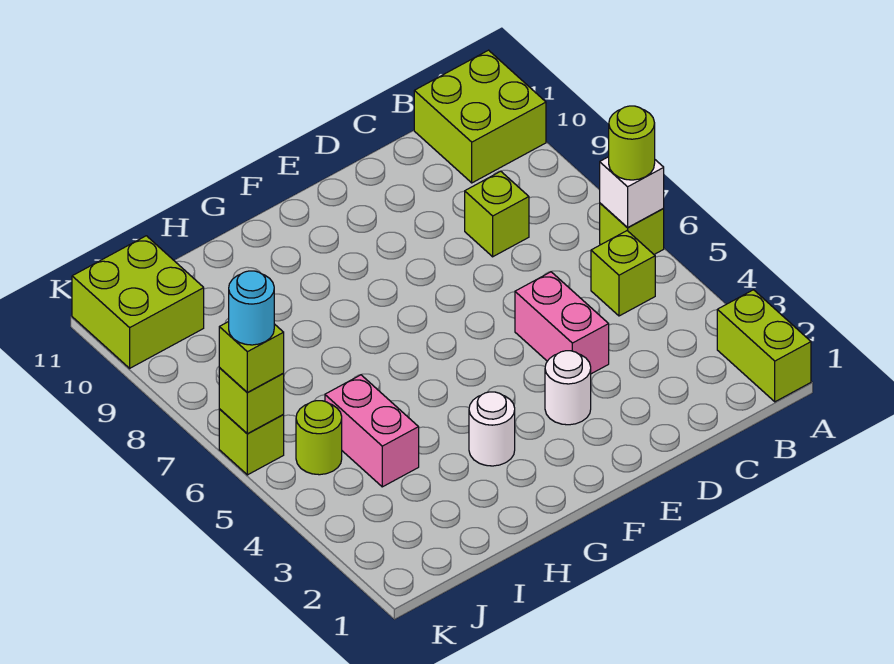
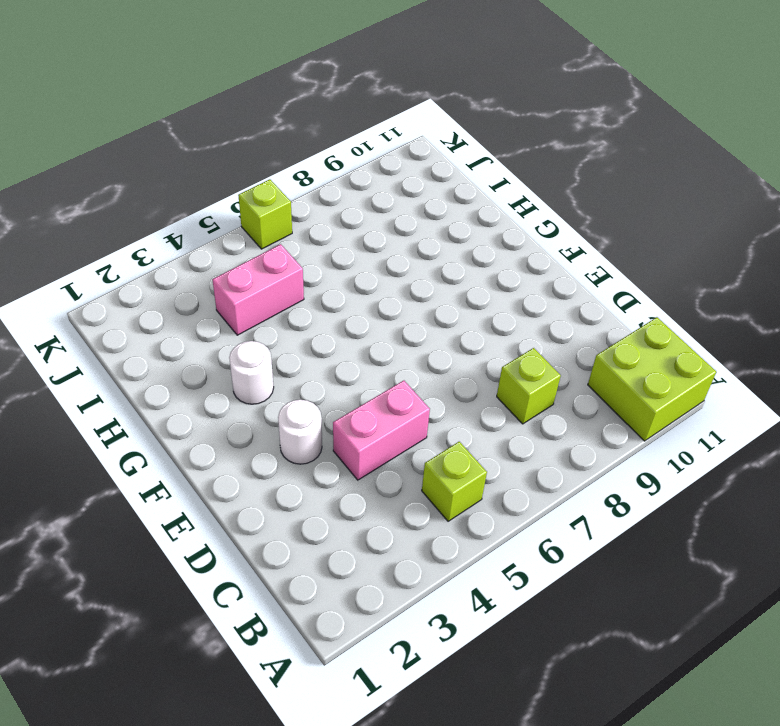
none -> lime 1x2 brick [717,290,811,402]
none -> lime 1x1 brick [600,203,664,254]
none -> lime 1x1 round brick [296,401,342,475]

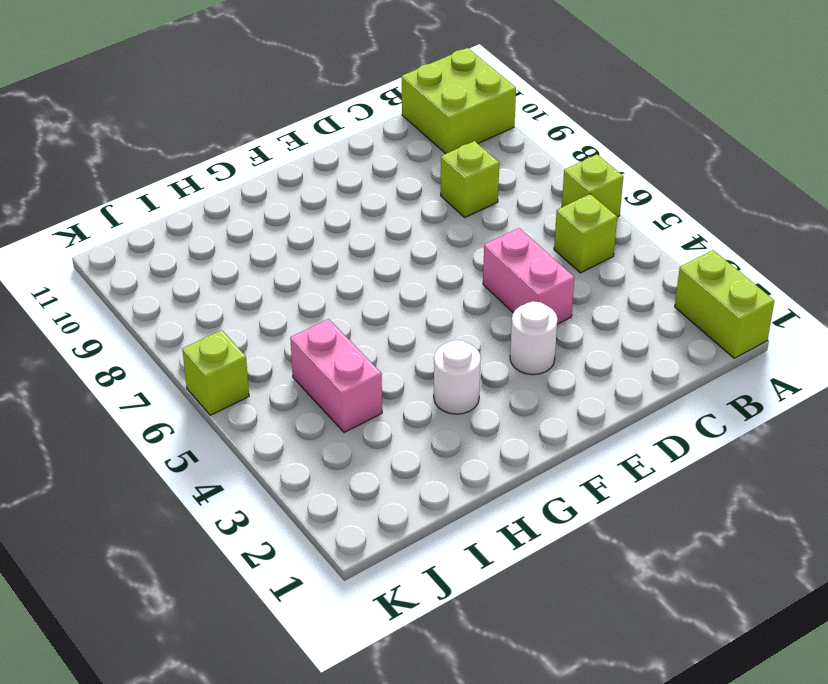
none -> lime 1x1 round brick [296,401,342,475]
none -> lime 2x2 brick [72,236,204,368]
none -> white 1x1 brick [600,157,664,228]

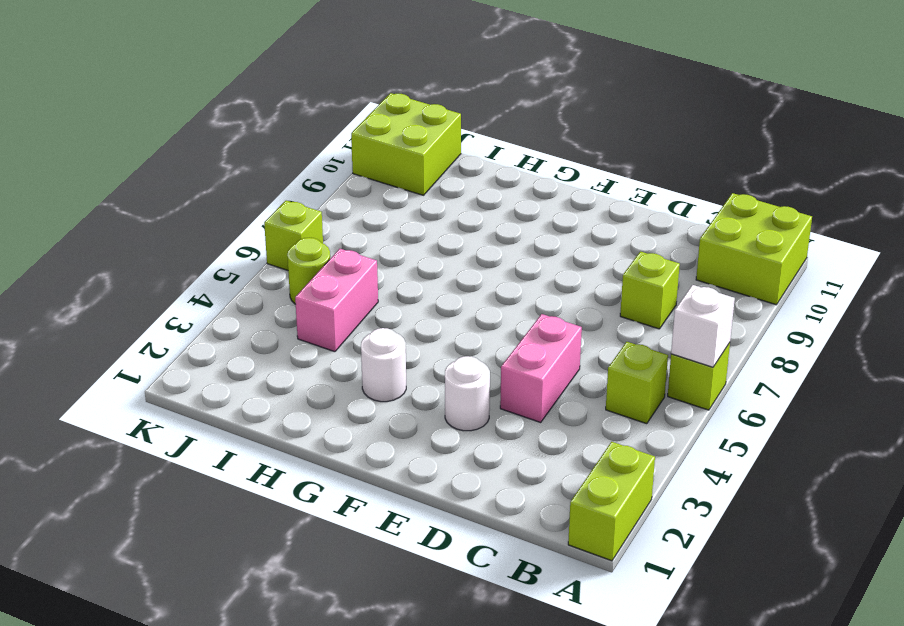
none -> lime 1x1 brick [219,368,284,434]
none -> lime 1x1 round brick [609,106,655,180]
none -> lime 1x1 brick [219,322,284,392]

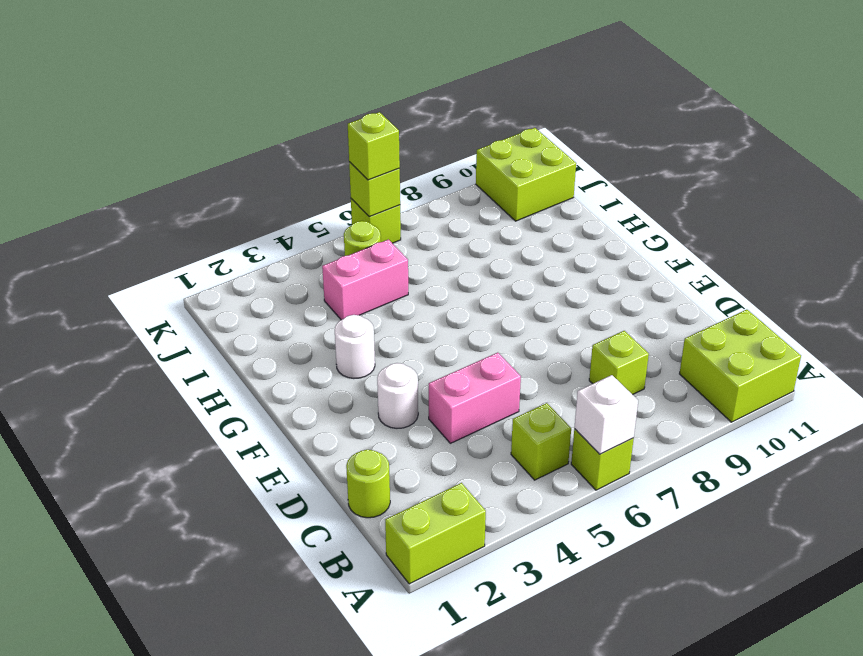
lime 1x1 round brick [346,450,390,518] -> lime 1x1 round brick moved to [609,106,655,180]
none -> cyan 1x1 round brick [229,271,274,345]

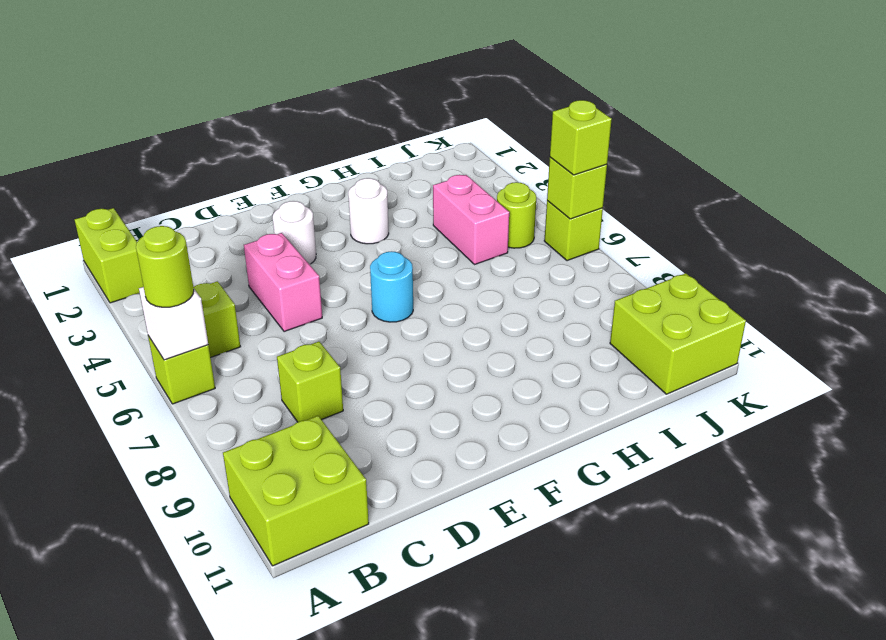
cyan 1x1 round brick [370,251,413,322] -> cyan 1x1 round brick moved to [229,271,274,345]

